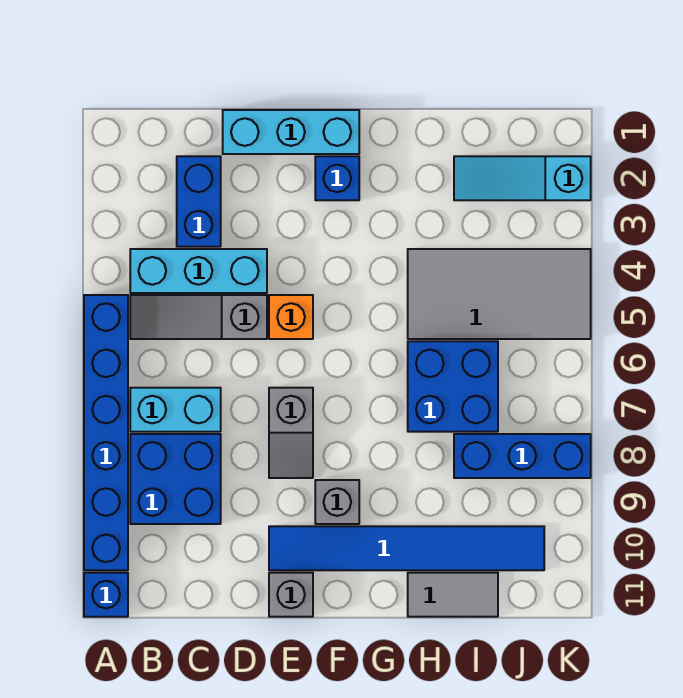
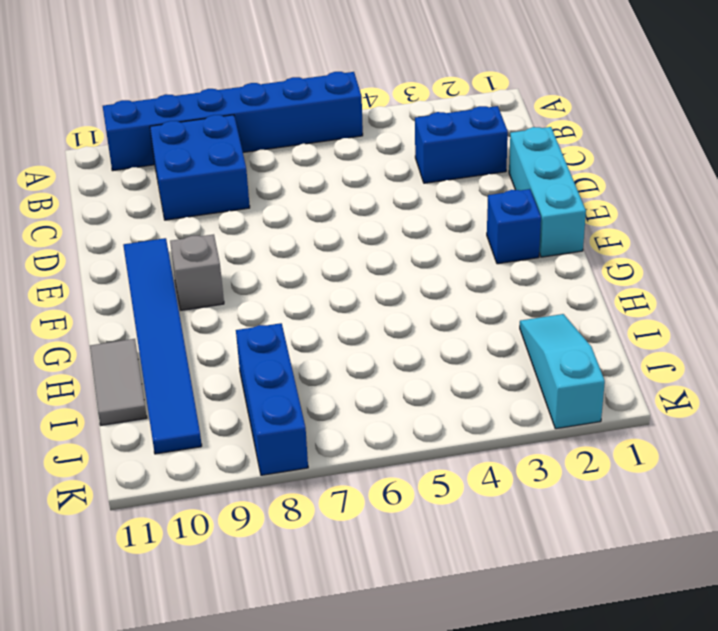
none -> blue 1x1 brick [84,573,128,617]
none -> cyan 1x3 brick [130,249,267,293]
none -> grey 1x3 slope [130,295,267,339]

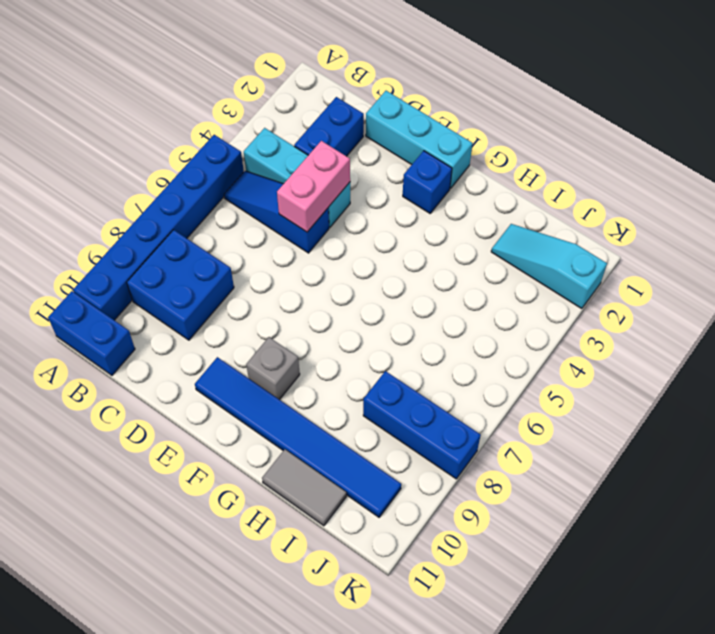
blue 1x2 brick [48,291,135,375] -> blue 1x1 brick [84,573,128,617]
blue 1x3 slope [224,171,329,253] -> grey 1x3 slope [130,295,267,339]
pink 1x2 brick [277,141,350,232] -> none
none -> cyan 1x2 brick [130,388,221,432]
none -> orange 1x1 brick [269,295,313,339]
none -> grey 1x2 slope [269,388,313,478]

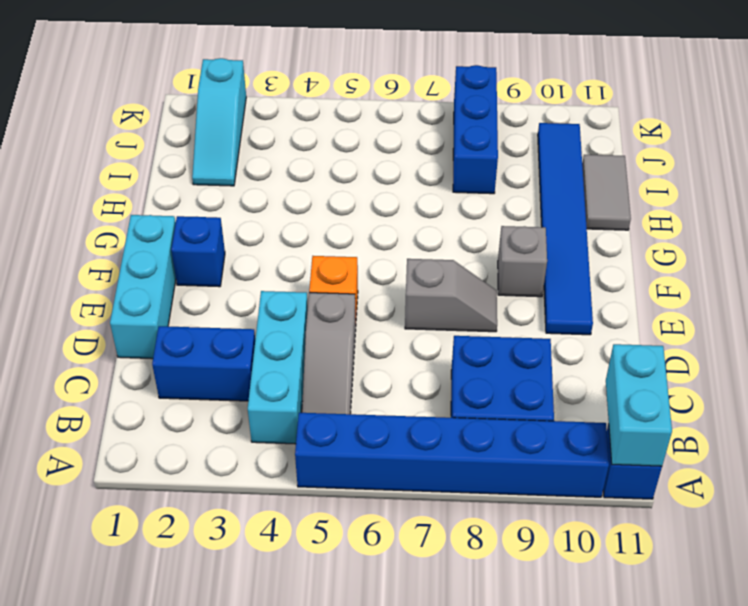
cyan 1x2 brick [606,344,672,466] -> cyan 1x2 brick moved to [130,388,221,432]
none -> grey 1x1 brick [269,573,313,617]
none -> grey 2x4 tile [408,249,591,339]
none -> blue 2x2 brick [408,341,498,432]

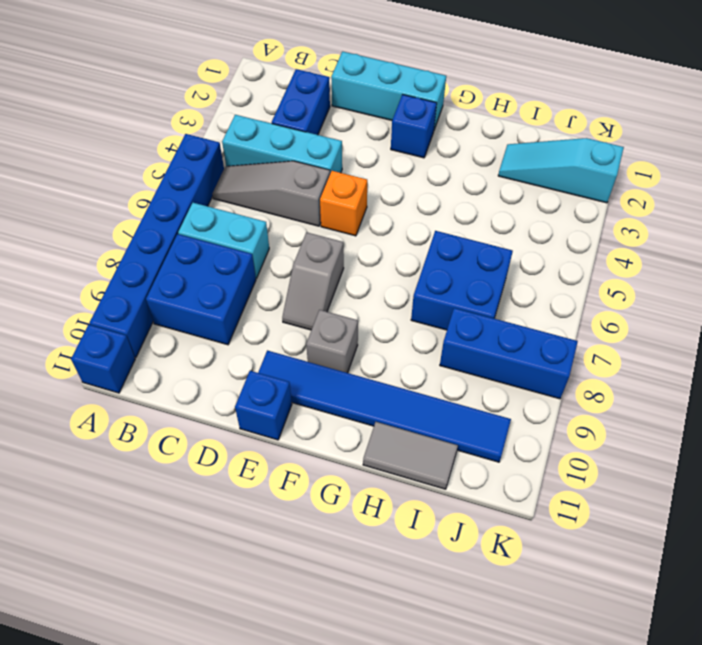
blue 1x1 brick [235,371,292,440] -> grey 1x1 brick [269,573,313,617]
none -> grey 2x4 tile [408,249,591,339]

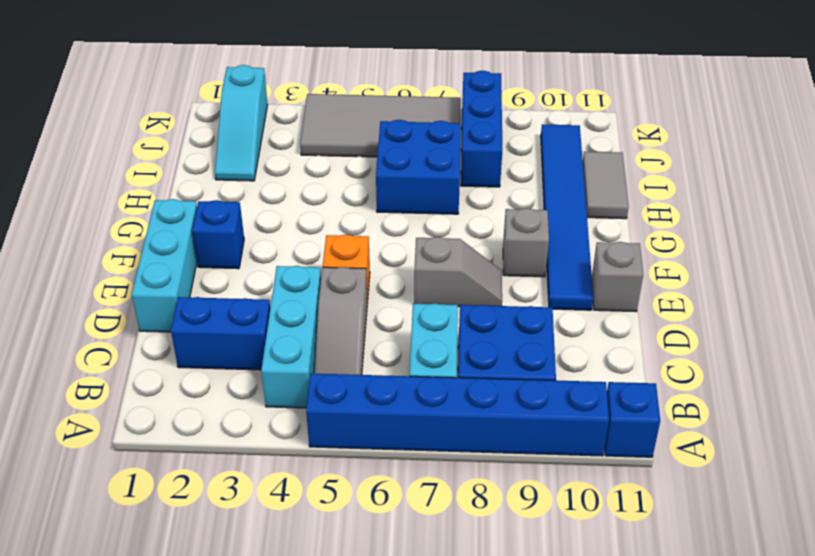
grey 2x4 tile [300,94,461,157] -> grey 2x4 tile turned to [408,249,591,339]

